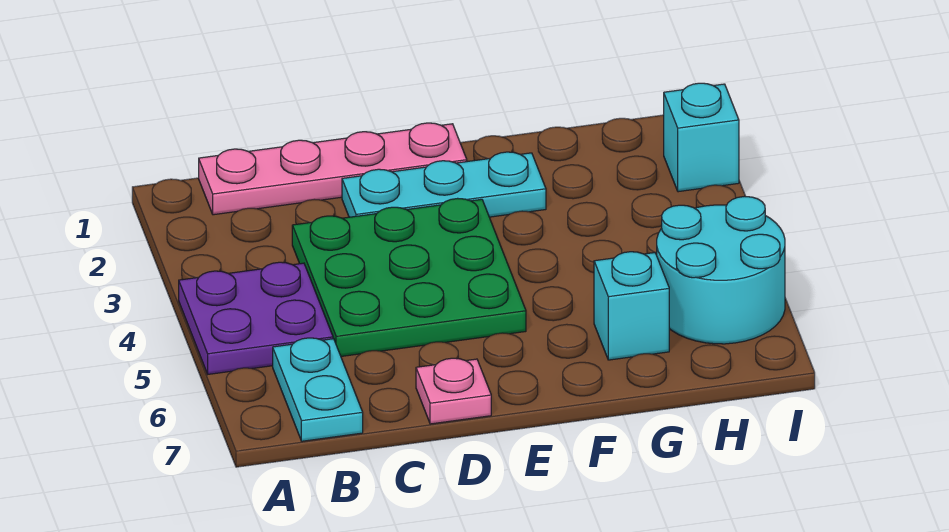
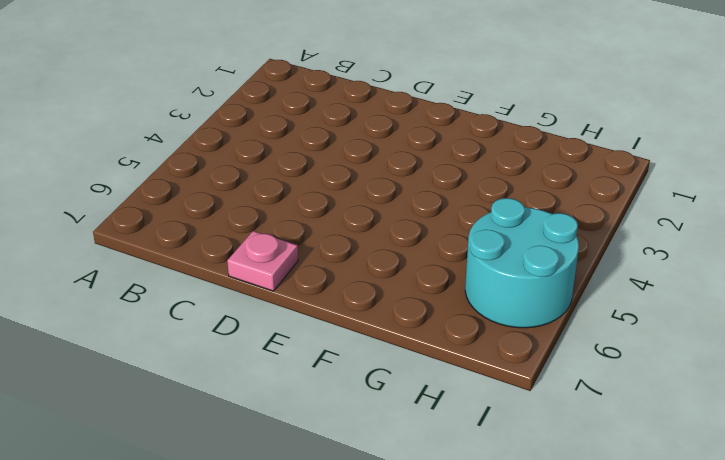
none -> purple 2x2 plate [179,262,333,374]
none -> pink 1x4 plate [199,123,467,215]

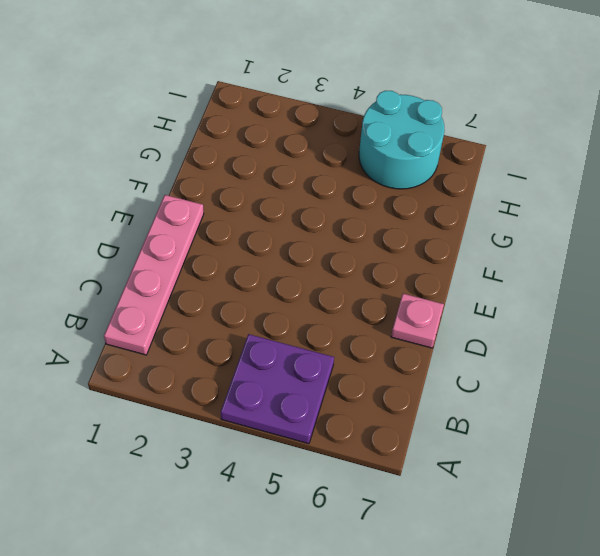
none -> cyan 1x2 plate [273,338,363,441]
none -> green 3x3 plate [292,198,526,356]

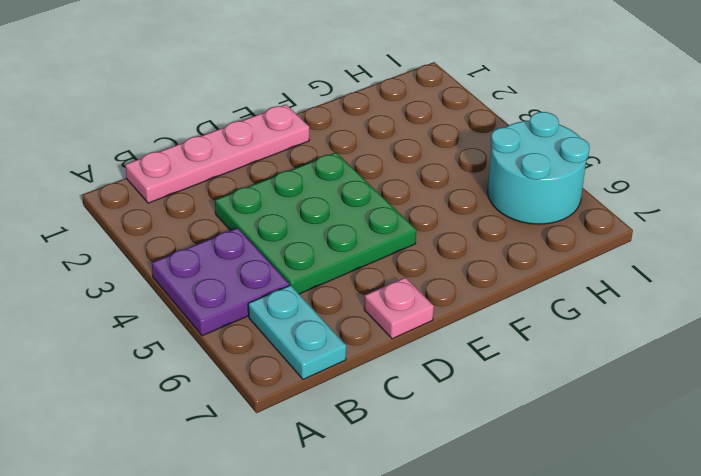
none -> cyan 1x3 plate [342,152,546,217]
none -> cyan 1x1 brick [594,252,669,360]

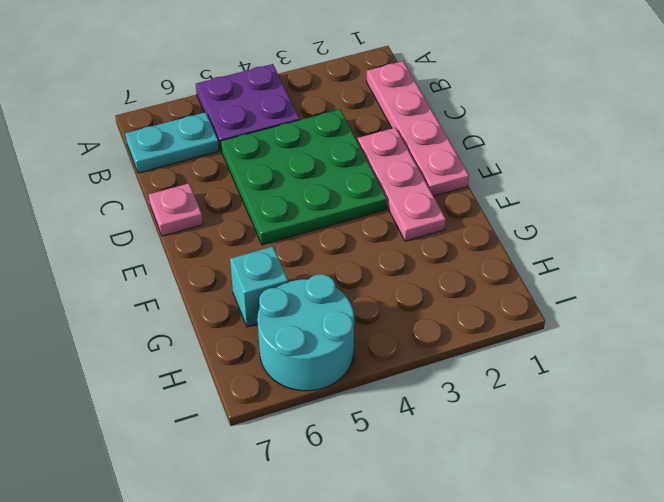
pink 1x3 plate [358,128,446,241] -> cyan 1x3 plate [342,152,546,217]
none -> cyan 1x1 brick [664,83,739,192]

